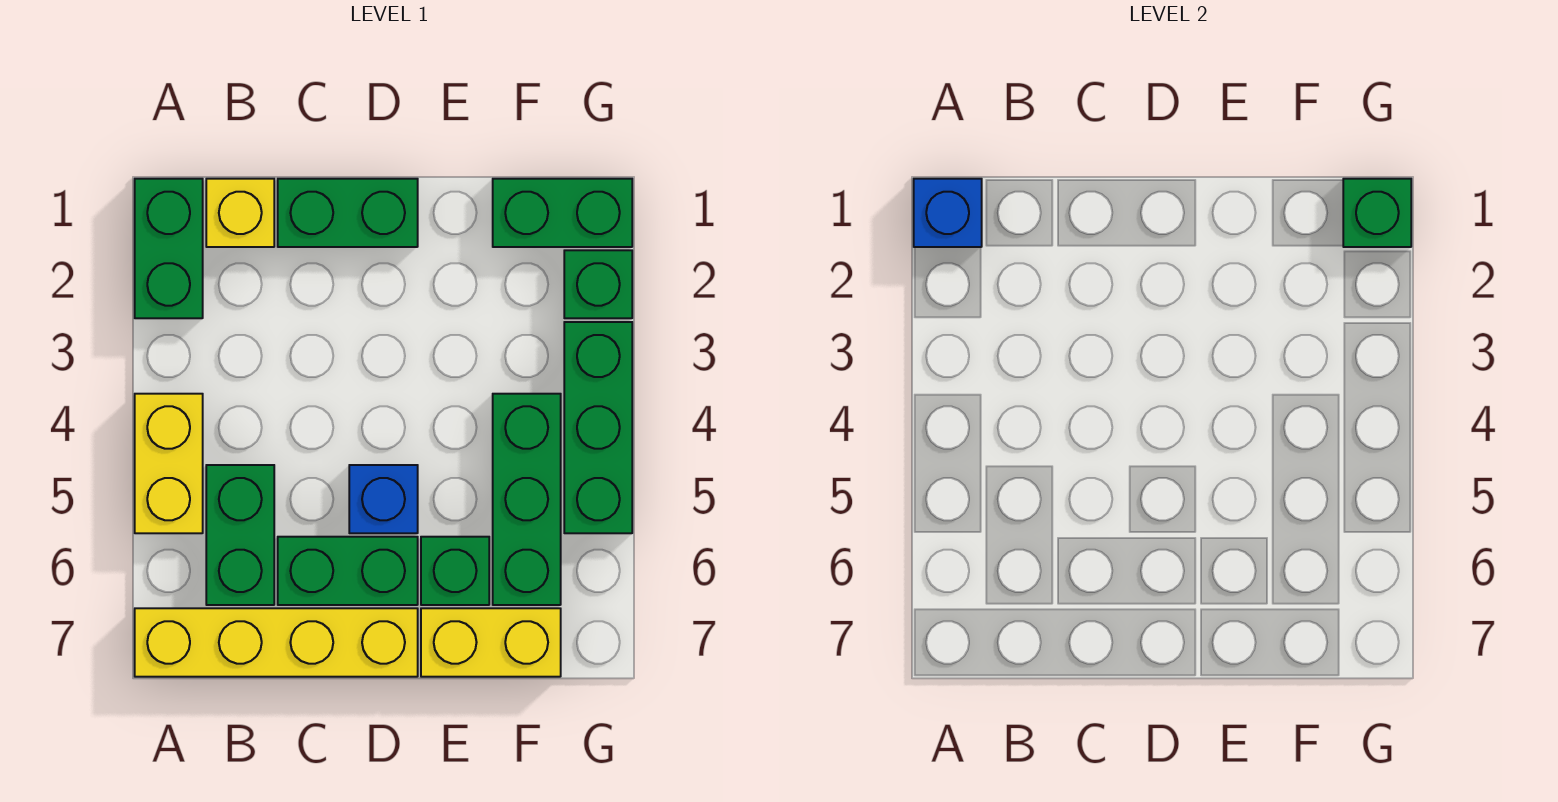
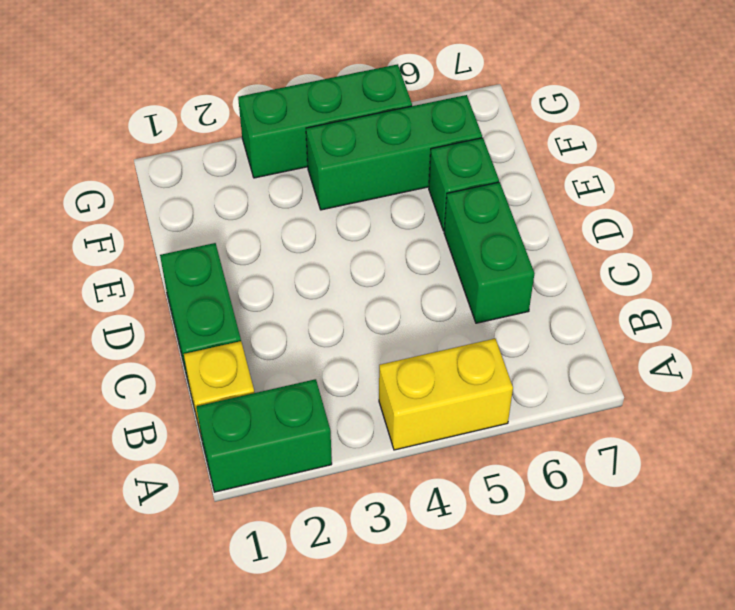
none -> yellow 1x4 brick [135,608,418,677]
none -> green 1x2 brick [206,465,274,605]
none -> blue 1x1 brick [349,465,418,533]

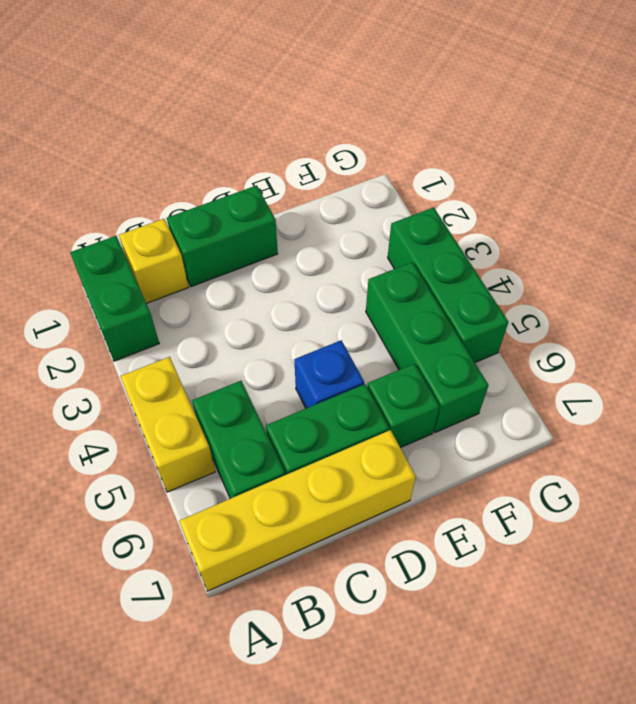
none -> yellow 1x2 brick [421,608,561,677]
none -> green 1x2 brick [493,179,632,247]
none -> green 1x1 brick [564,250,632,318]

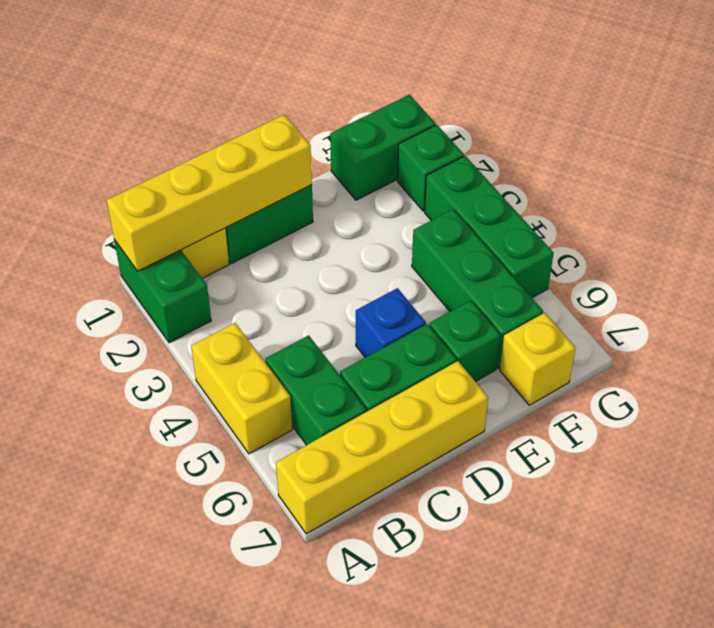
yellow 1x4 brick [107,115,312,271] -> blue 1x1 brick [914,179,982,247]
yellow 1x1 brick [500,313,576,405] -> yellow 1x2 brick [421,608,561,677]
none -> green 1x1 brick [1343,179,1411,247]

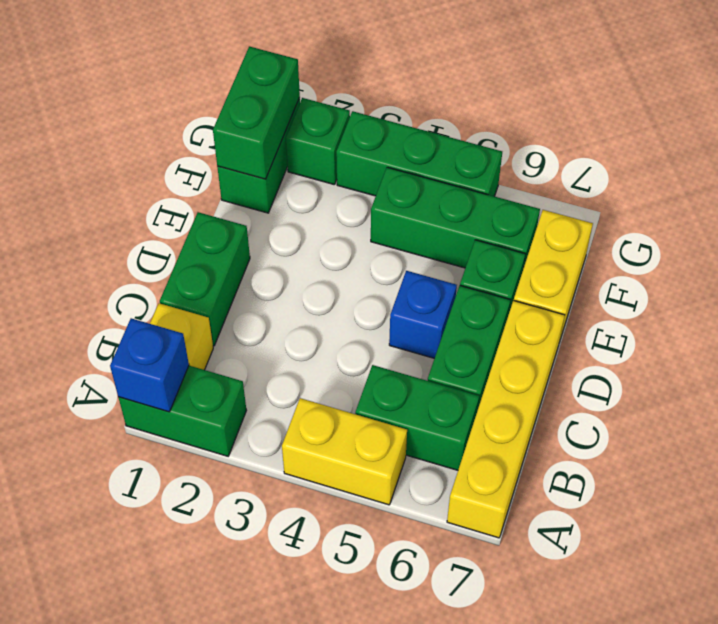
green 1x2 brick [213,46,300,179] -> green 1x1 brick [1343,179,1411,247]

